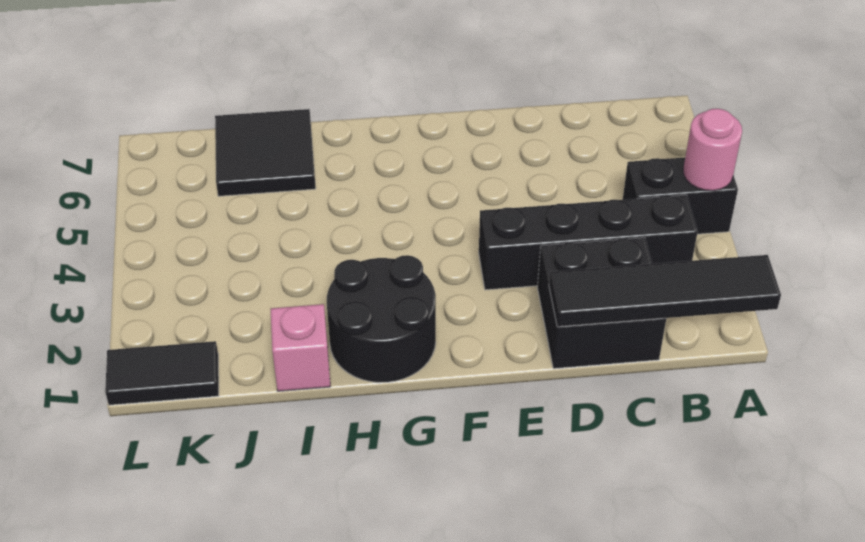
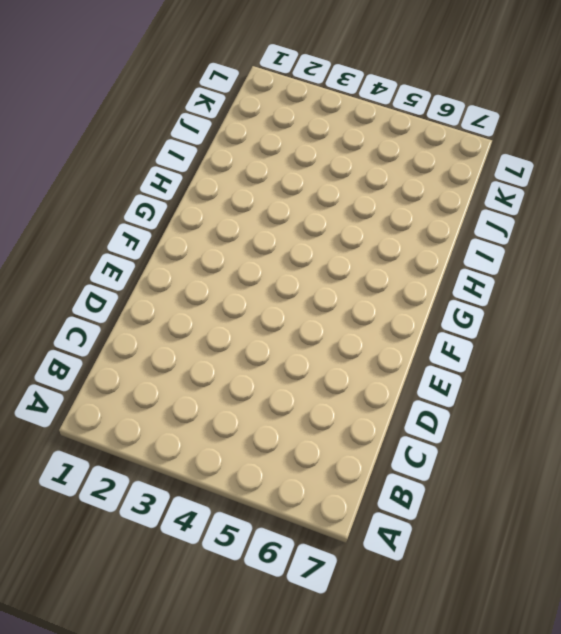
none -> black 1x2 brick [623,158,738,234]
none -> black 1x4 brick [479,195,698,290]

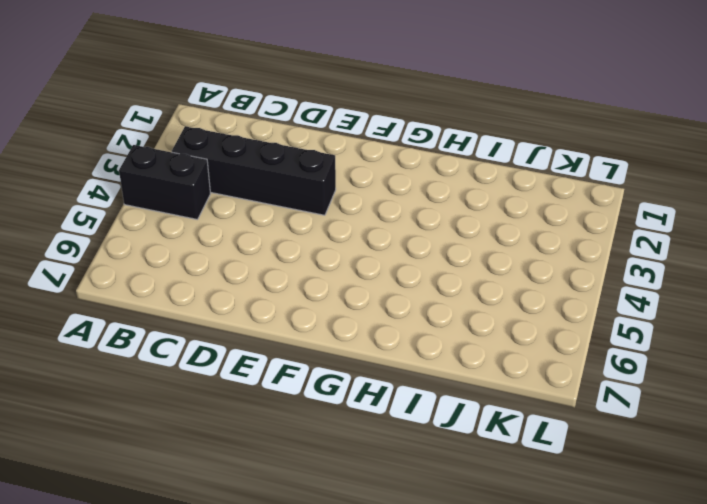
none -> black 2x2 brick [537,238,666,369]
none -> black 2x2 round brick [327,255,436,383]

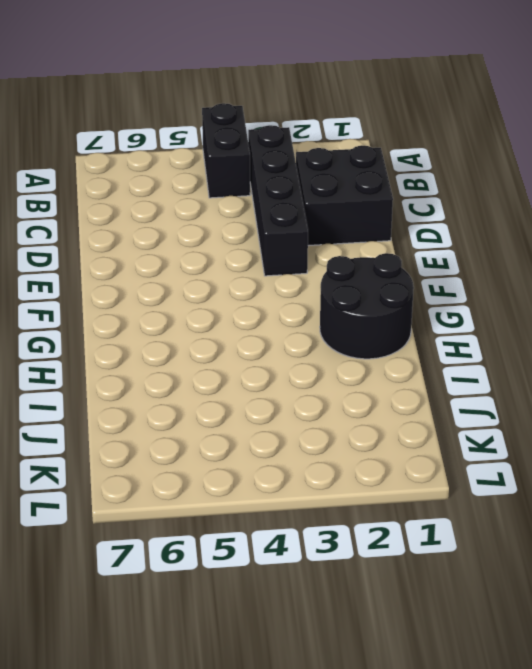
none -> pink 1x1 brick [271,304,330,391]
none -> black 2x2 tile [215,109,316,196]

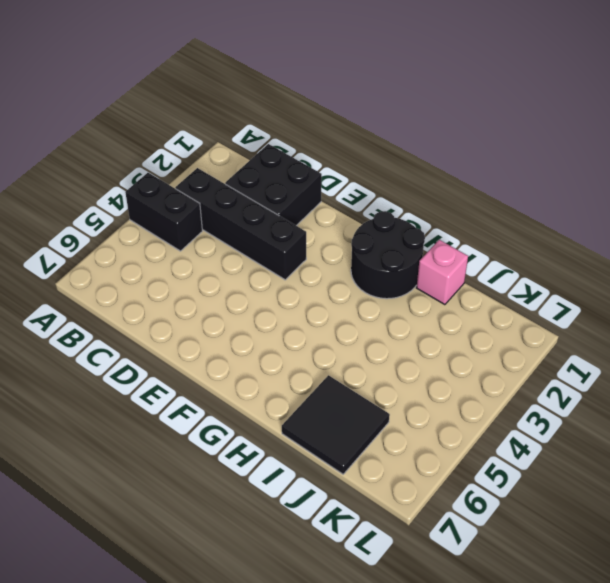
none -> black 1x2 tile [105,341,219,405]
none -> black 1x4 tile [549,255,781,327]

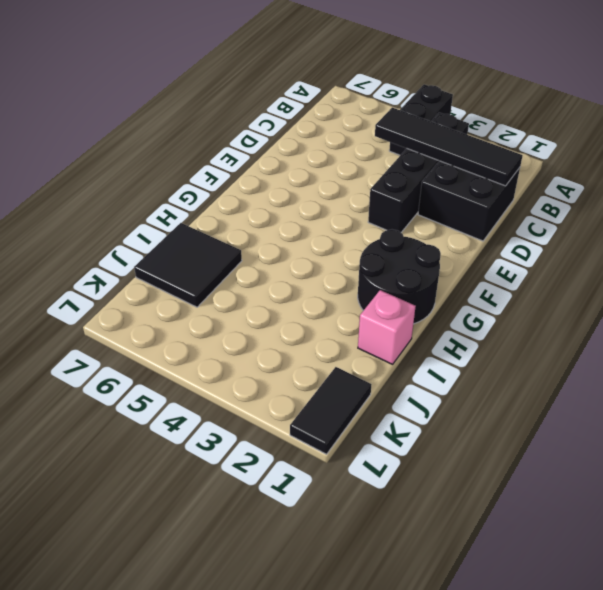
black 1x4 tile [375,107,523,186] -> black 1x4 tile turned to [549,255,781,327]
none -> pink 1x1 round brick [683,109,742,191]

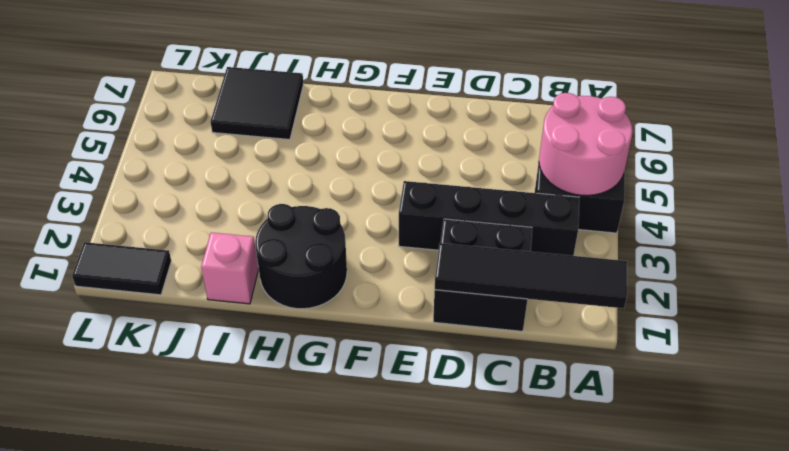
pink 2x2 round brick [539,93,633,196] -> pink 1x1 round brick [683,109,742,191]

